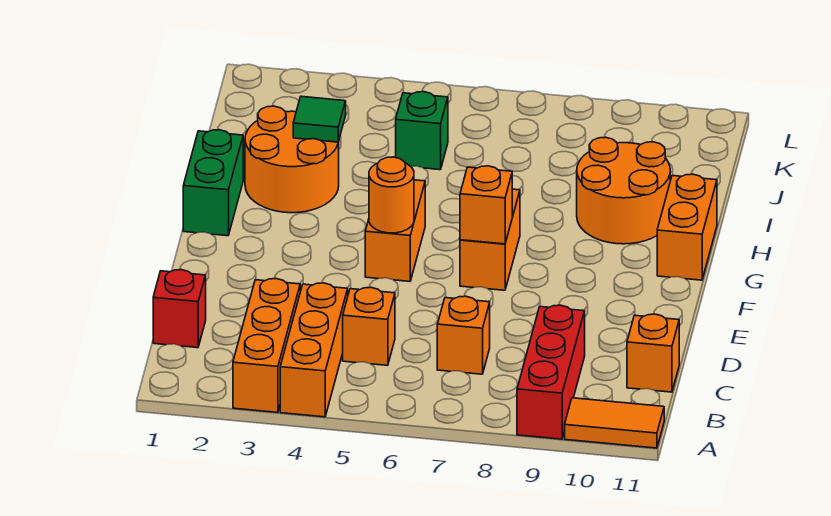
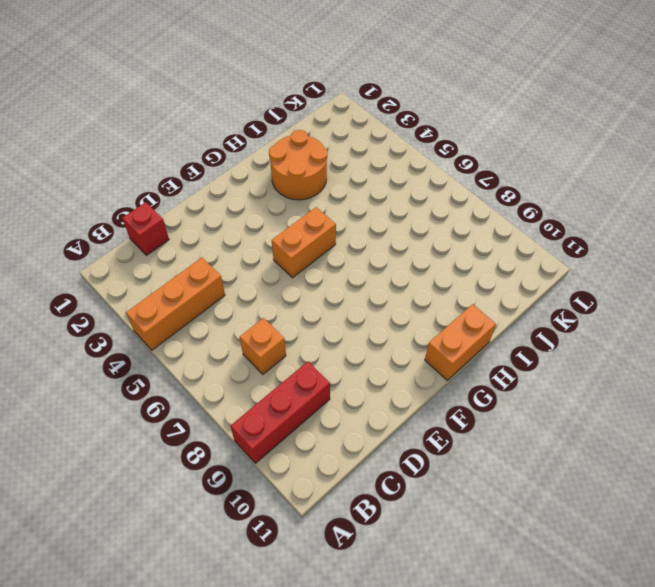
none -> orange 1x3 brick [233,279,300,413]
none -> orange 1x2 tile [565,398,664,448]
none -> orange 1x1 brick [343,288,395,365]

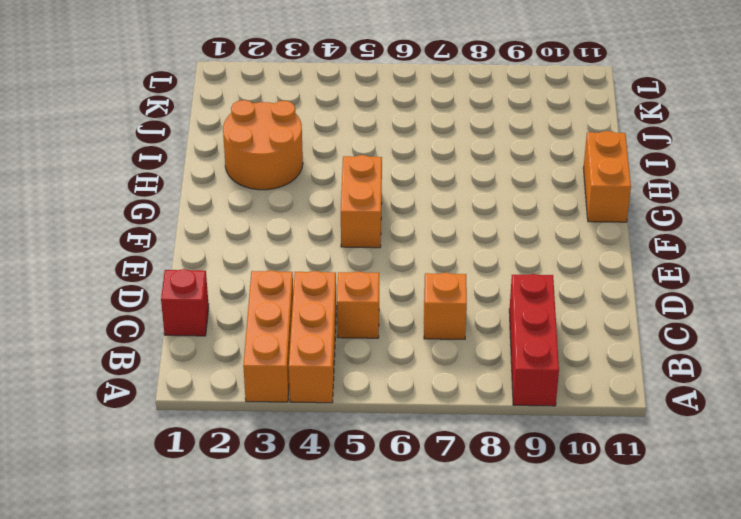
none -> orange 1x2 tile [565,398,664,448]
none -> orange 1x1 brick [627,314,679,392]
none -> orange 1x2 brick [460,189,520,290]

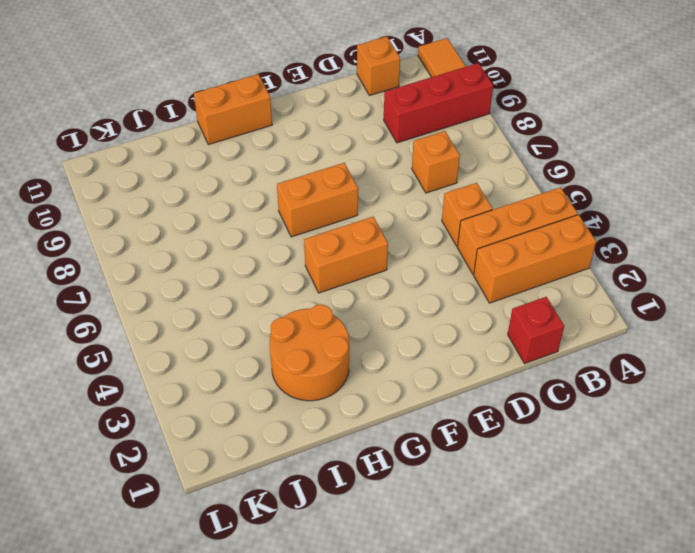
none -> green 1x2 brick [183,130,243,236]
none -> orange 2x2 round brick [577,137,670,244]
none -> green 1x1 brick [396,92,448,170]

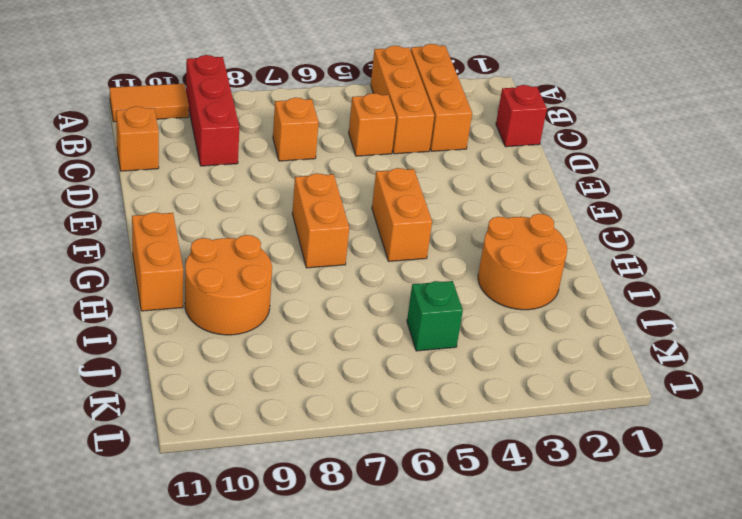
none -> green 1x2 brick [183,130,243,236]
none -> orange 1x1 round brick [369,157,414,233]
none -> orange 1x1 brick [460,166,512,244]

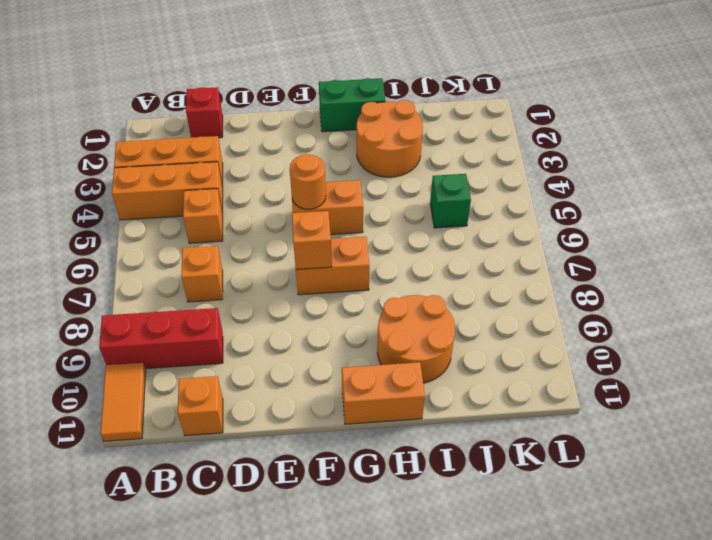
none -> green 1x1 tile [293,96,346,142]

